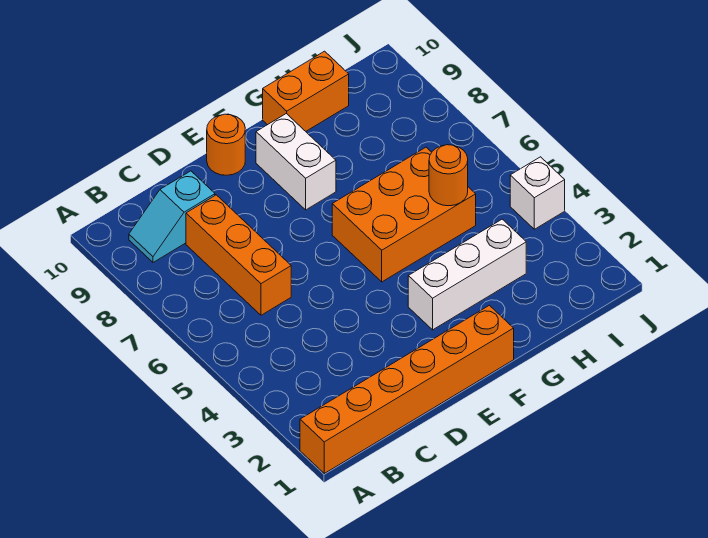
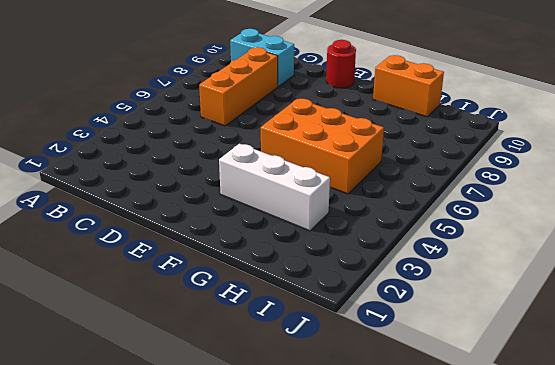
cyan 1x2 brick [230,29,294,87] -> cyan 1x2 slope [129,171,215,262]
red 1x1 round brick [326,40,356,88] -> orange 1x1 round brick [207,114,245,175]
none -> orange 1x6 brick [300,305,514,473]
none -> white 1x2 brick [256,114,336,210]

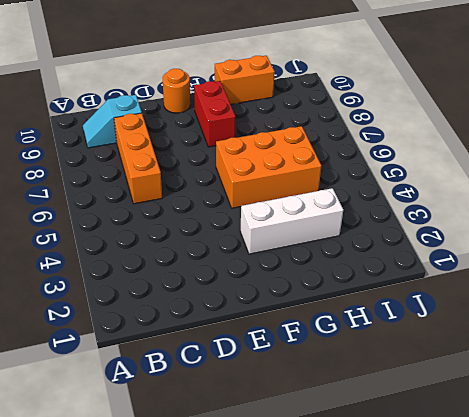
red 1x2 brick [194,81,235,147] -> white 1x2 brick [256,114,336,210]
none -> orange 1x6 brick [300,305,514,473]
none -> white 1x1 brick [510,157,565,229]

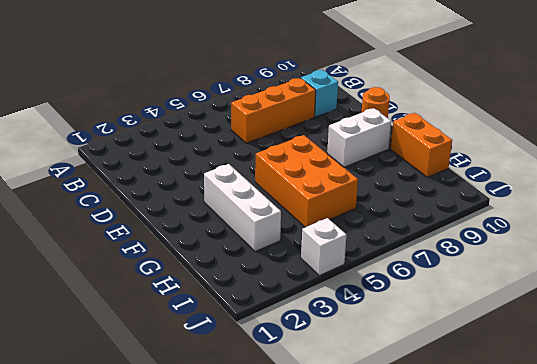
none -> orange 1x6 brick [300,305,514,473]
none -> orange 1x1 round brick [429,145,468,206]

